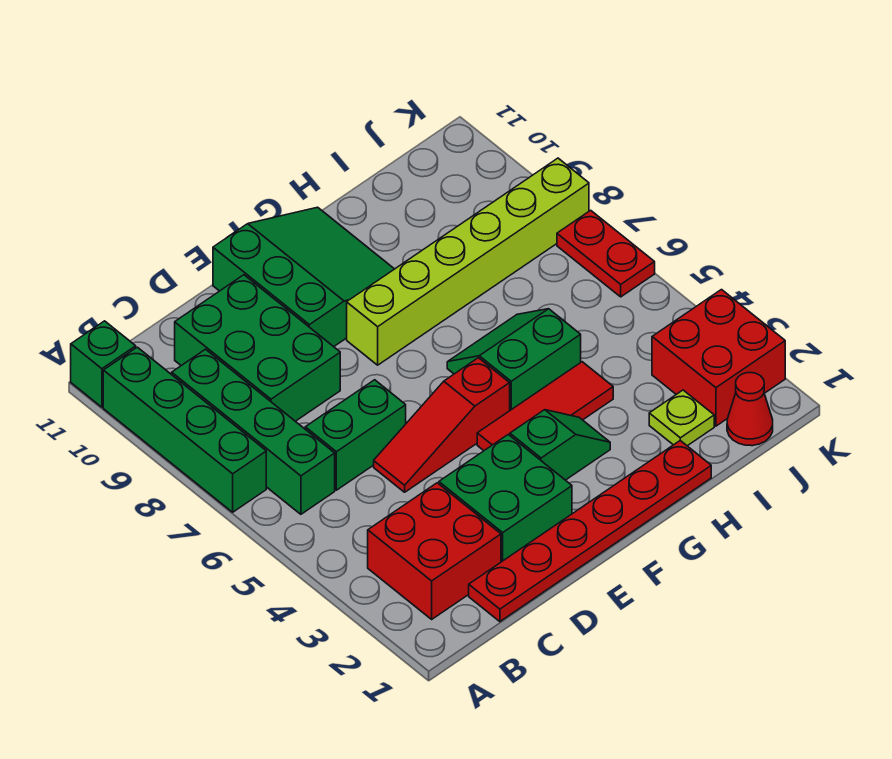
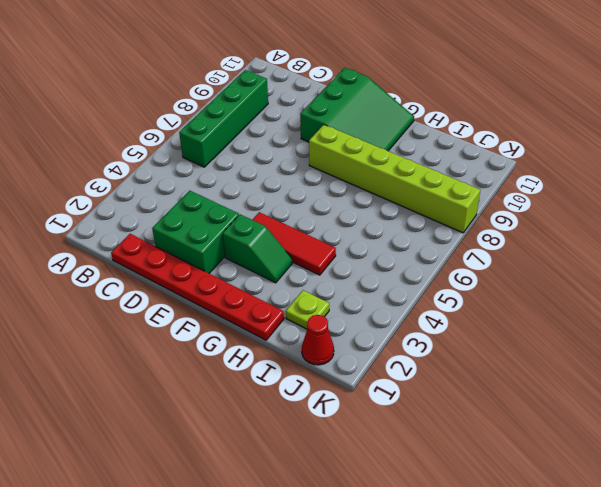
none -> green 1x4 brick [103,347,266,512]
none -> green 1x1 brick [71,321,136,407]
none -> red 2x2 brick [368,483,501,619]

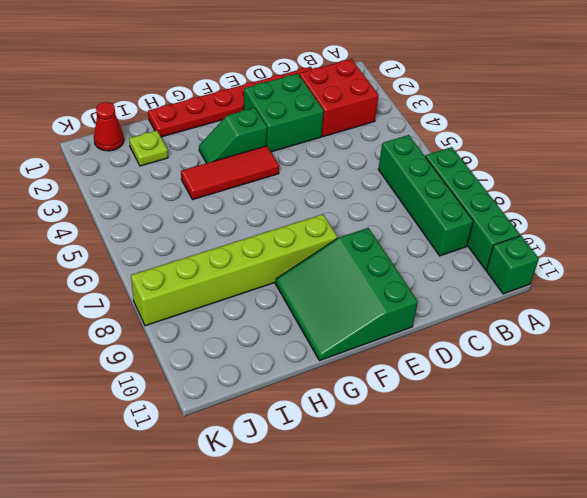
none -> green 1x2 brick [305,380,406,490]
none -> green 2x3 brick [175,275,340,421]
none -> red 1x3 slope [374,358,510,492]

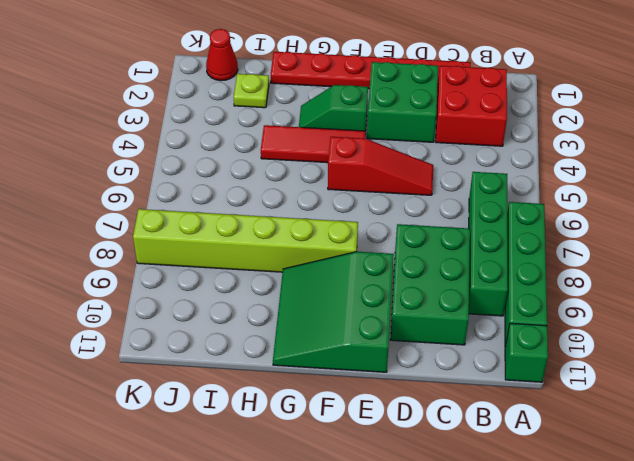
none -> green 1x2 brick [305,380,406,490]
none -> green 2x2 slope [447,309,581,410]
none -> red 2x2 brick [652,290,785,426]

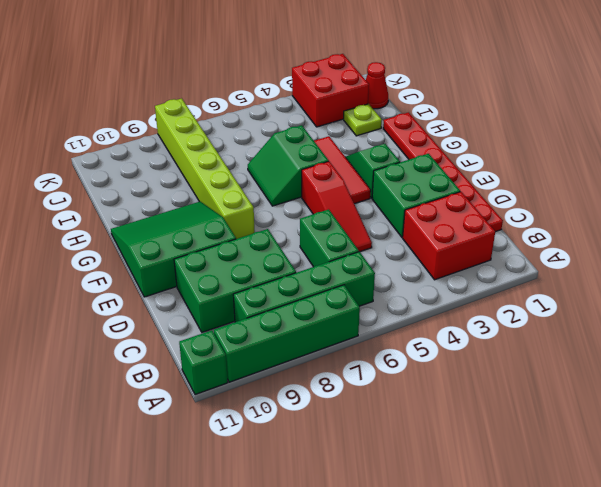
none -> red 1x2 plate [557,210,655,297]

